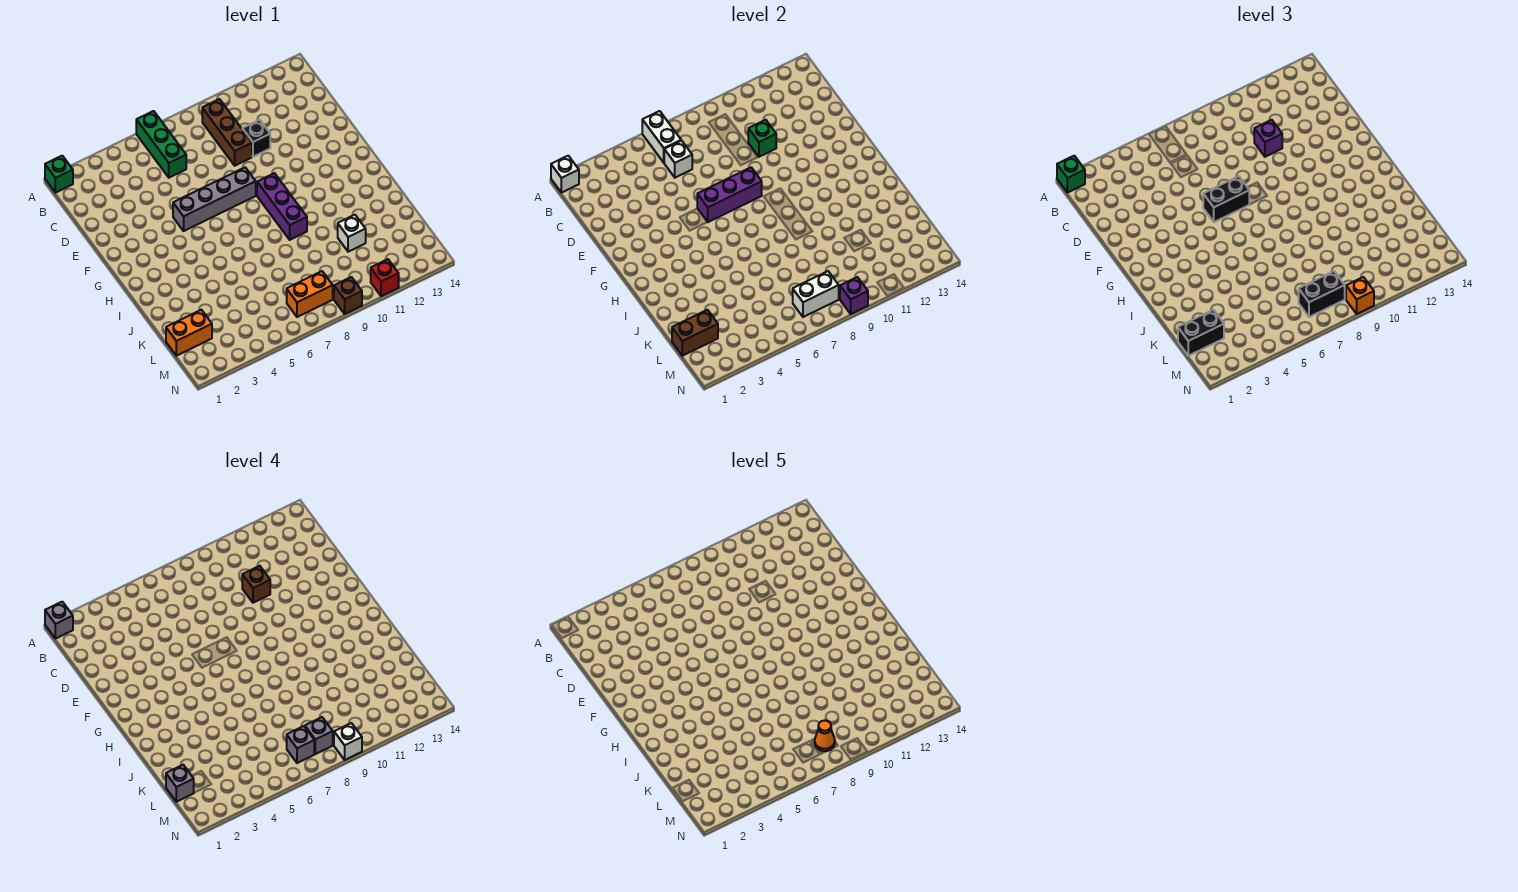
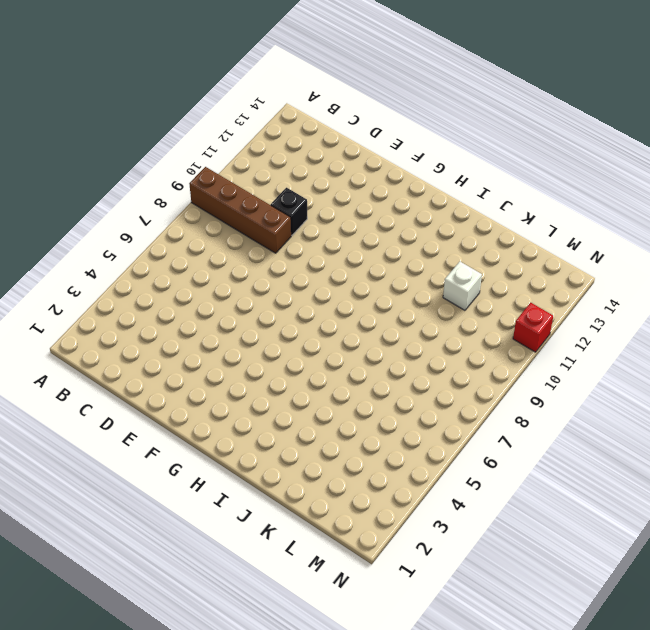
brown 1x4 brick [189,167,291,253] -> brown 1x3 brick [202,99,252,166]
none -> green 1x1 brick [45,156,73,193]
none -> green 1x3 brick [136,111,186,178]
none -> grey 1x4 brick [173,168,256,231]
none -> purple 1x3 brick [257,173,307,240]

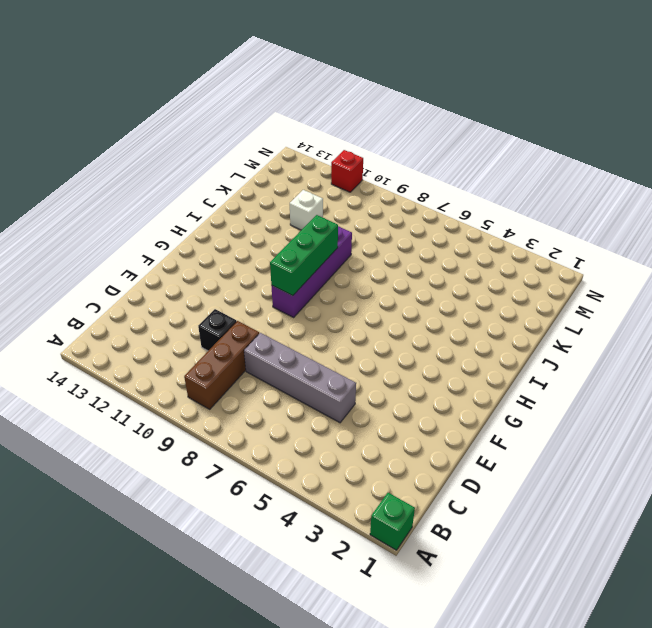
grey 1x4 brick [244,333,356,423] -> grey 1x4 brick moved to [173,168,256,231]
purple 1x4 brick [271,226,352,317] -> purple 1x3 brick [257,173,307,240]
green 1x3 brick [270,215,338,296] -> green 1x3 brick moved to [136,111,186,178]
none -> orange 1x2 brick [166,310,212,356]
none -> orange 1x2 brick [287,271,333,317]
none -> brown 1x1 brick [334,277,362,314]
none -> white 1x1 brick [551,156,579,193]

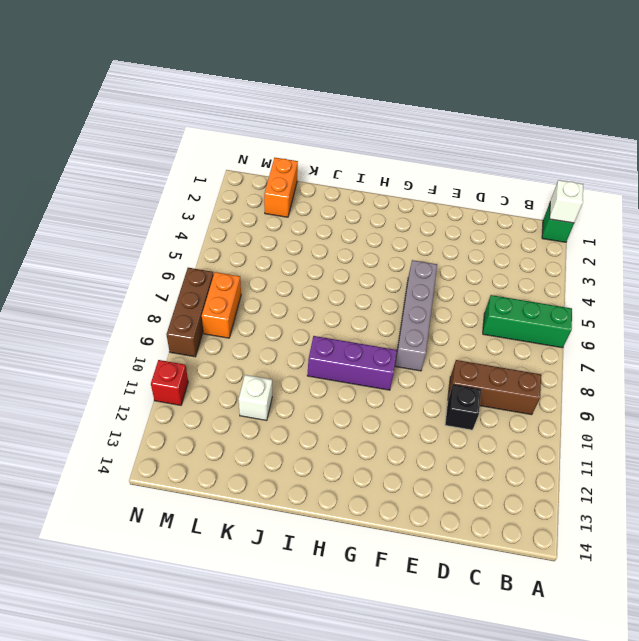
brown 1x3 brick [166,268,214,357] -> brown 1x1 brick [334,277,362,314]
none -> white 1x2 brick [642,111,681,163]
none -> white 1x1 brick [664,141,692,178]
none -> green 1x1 brick [748,120,776,157]
none -> purple 1x3 brick [697,168,762,222]

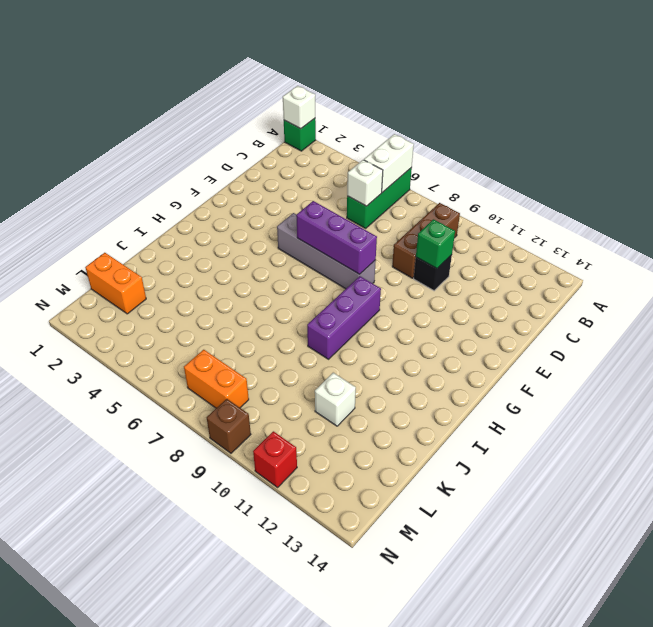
none -> brown 1x2 brick [672,310,718,356]
none -> white 1x2 brick [793,271,839,317]
none -> purple 1x1 brick [840,277,868,314]
none -> green 1x1 brick [1057,156,1085,193]

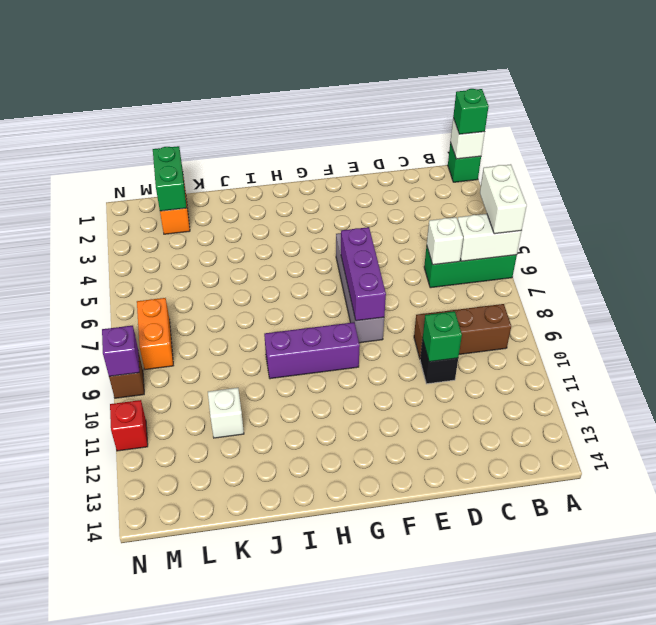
white 1x2 brick [480,164,527,234] -> white 1x2 brick moved to [793,271,839,317]
green 1x2 brick [153,146,187,211] -> brown 1x2 brick [672,310,718,356]
none -> purple 1x1 brick [1254,120,1282,157]
none -> black 1x2 brick [1203,176,1249,222]
none -> black 1x2 brick [1178,310,1224,356]
none -> black 1x2 brick [1299,271,1345,317]

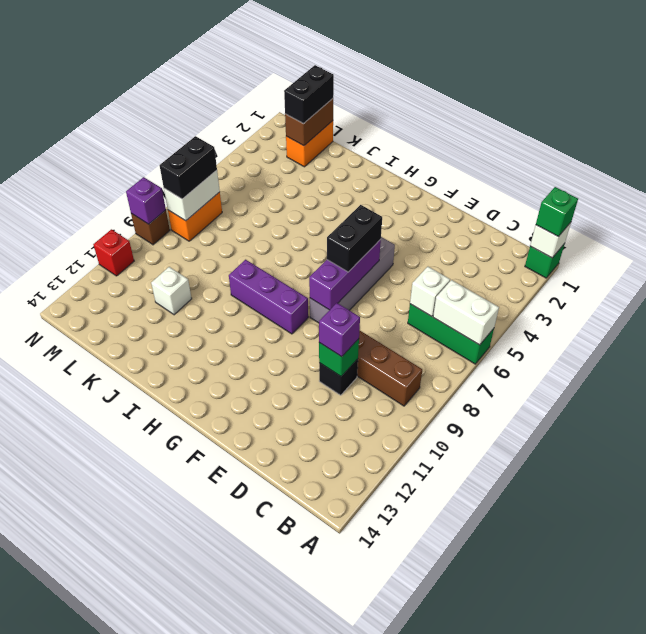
none -> orange 1x1 brick [1346,277,1374,314]
none -> grey 1x1 brick [45,602,73,639]
none -> brown 1x1 brick [242,566,270,603]
none -> grey 1x1 brick [166,765,194,802]

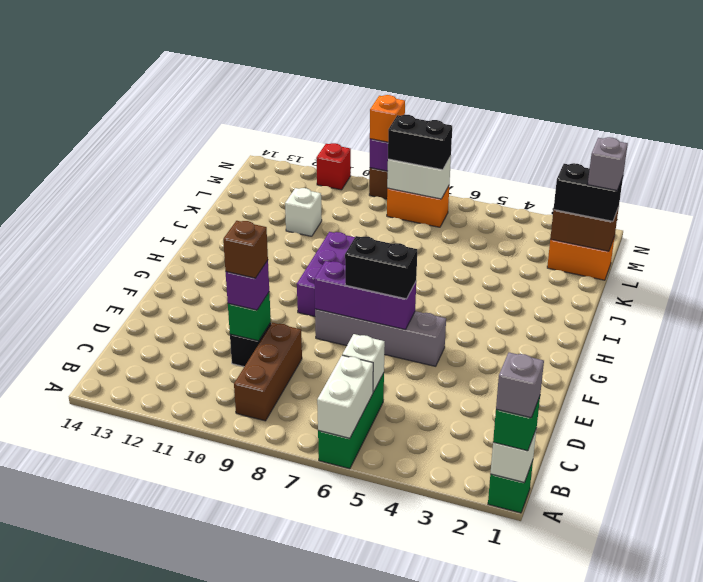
none -> grey 1x1 brick [287,726,314,763]
none -> grey 1x1 brick [305,717,333,754]
none -> white 1x1 brick [334,723,362,760]
none -> orange 1x1 cone [815,720,835,751]

